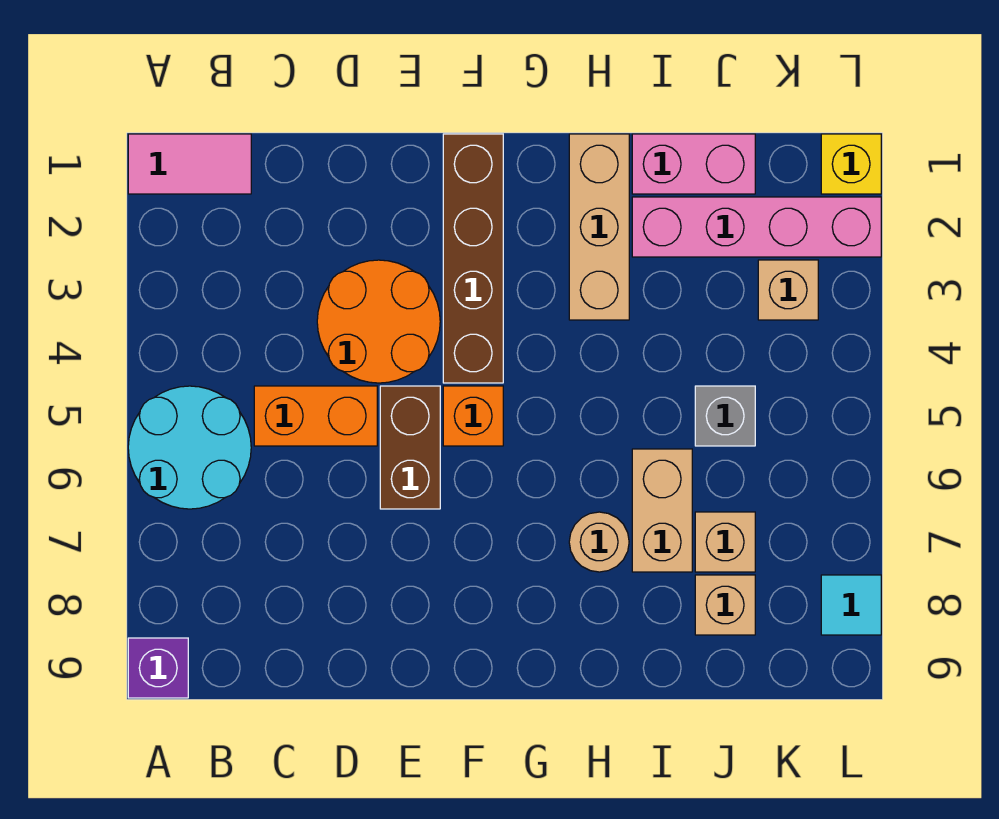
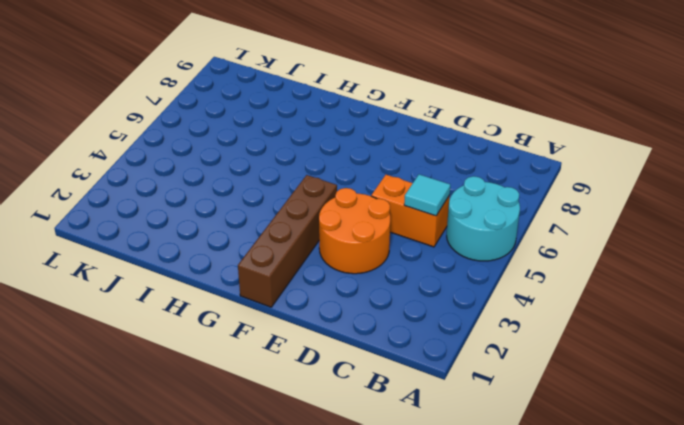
cyan 1x1 tile [404,174,450,216] -> cyan 1x1 tile moved to [821,575,881,635]
none -> pink 1x2 tile [128,134,251,194]
none -> purple 1x1 brick [128,638,188,698]
none -> brown 1x2 brick [380,386,440,509]

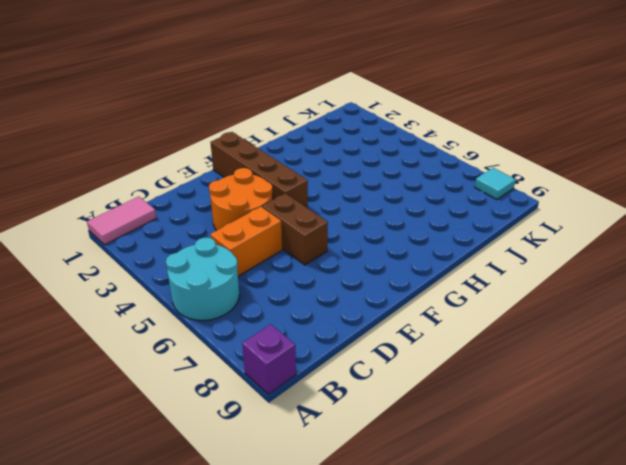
none -> orange 1x1 brick [443,386,503,446]
none -> tan 1x3 brick [569,134,629,320]
none -> tan 1x1 round brick [569,512,629,572]

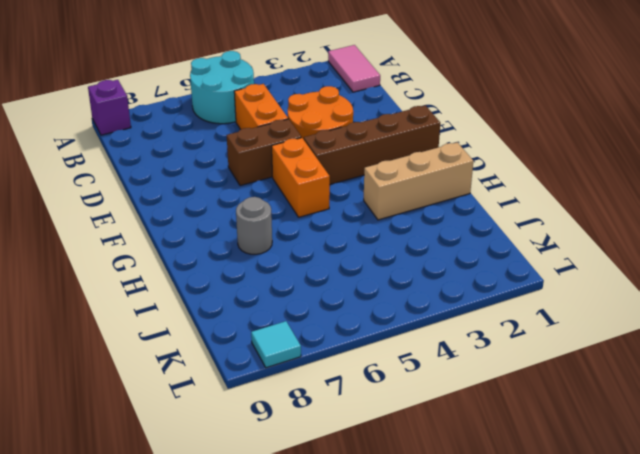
orange 1x2 brick [272,138,330,217] -> orange 1x1 brick [443,386,503,446]
grey 1x1 round brick [236,197,272,254] -> tan 1x1 round brick [569,512,629,572]
none -> pink 1x2 brick [632,134,755,194]
none -> pink 1x4 brick [632,197,881,257]
none -> tan 1x2 brick [632,449,692,572]

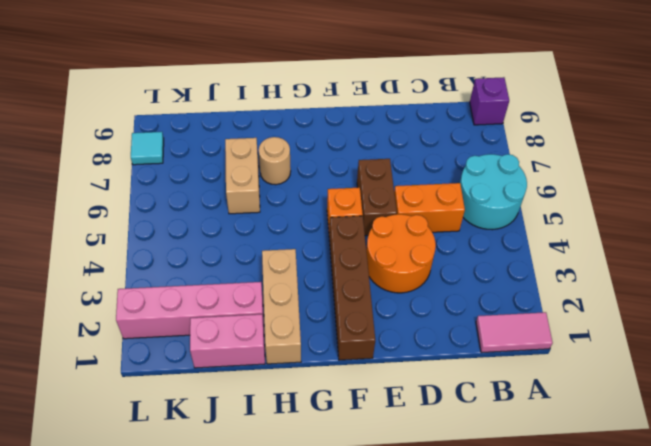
none -> grey 1x1 brick [695,386,755,446]
none -> tan 1x1 brick [695,512,755,572]
none -> tan 1x1 brick [695,575,755,635]

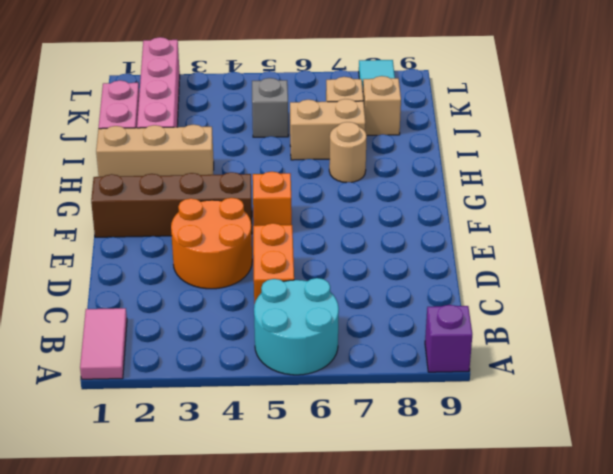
none -> brown 1x2 brick [380,386,440,509]
none -> tan 1x1 brick [758,260,818,320]
none -> yellow 1x1 brick [821,134,881,194]

